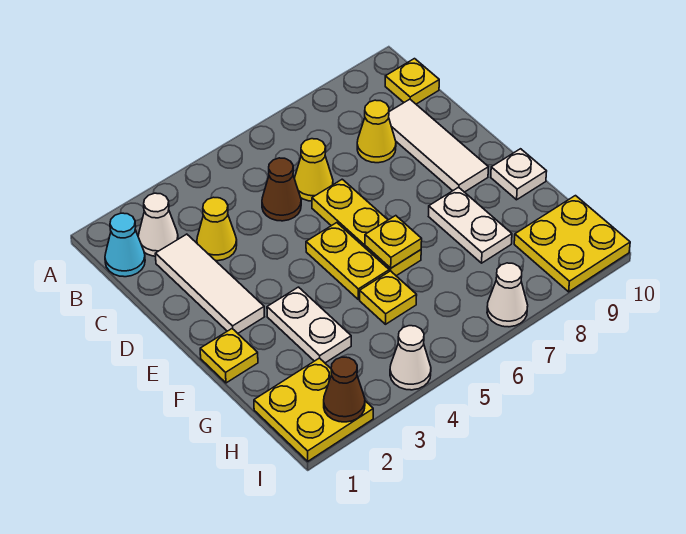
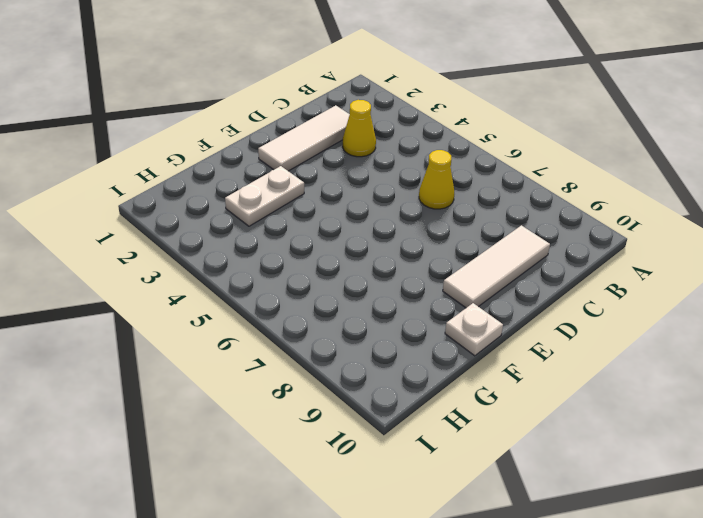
none -> cyan 1x1 cone [105,213,145,277]
none -> white 1x1 cone [138,193,178,256]
none -> yellow 1x1 plate [385,59,439,104]

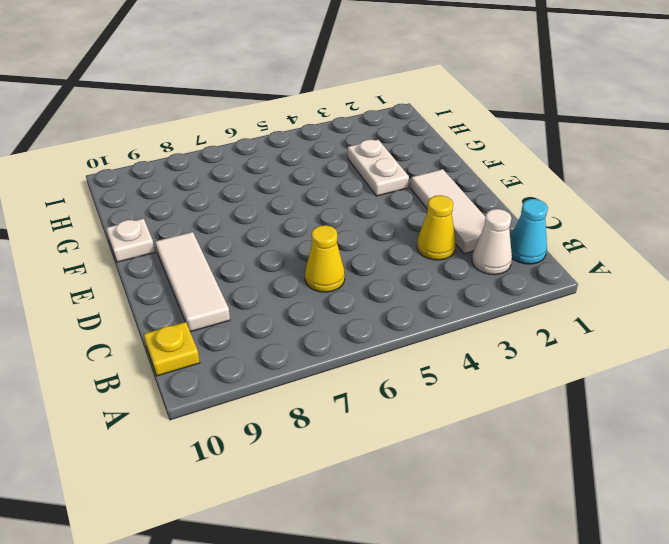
none -> brown 1x1 cone [262,158,301,221]
none -> yellow 1x1 cone [357,100,396,163]
none -> yellow 1x3 plate [312,179,421,276]

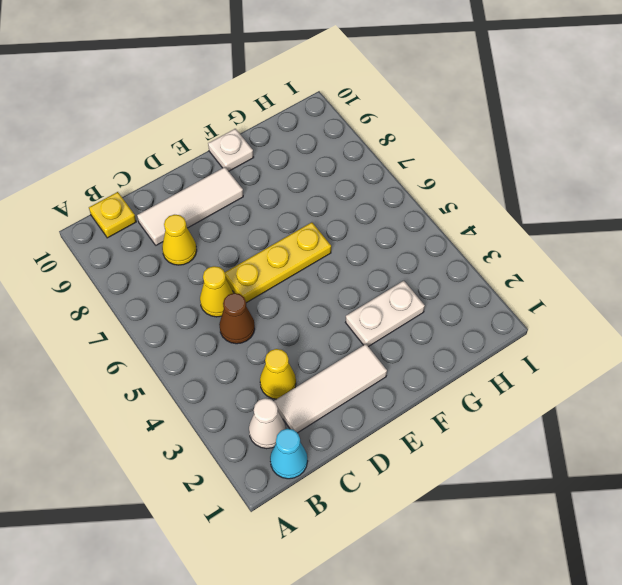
none -> yellow 1x2 plate [306,223,389,299]
none -> yellow 1x1 plate [200,329,258,383]
none -> white 1x2 plate [429,187,512,263]

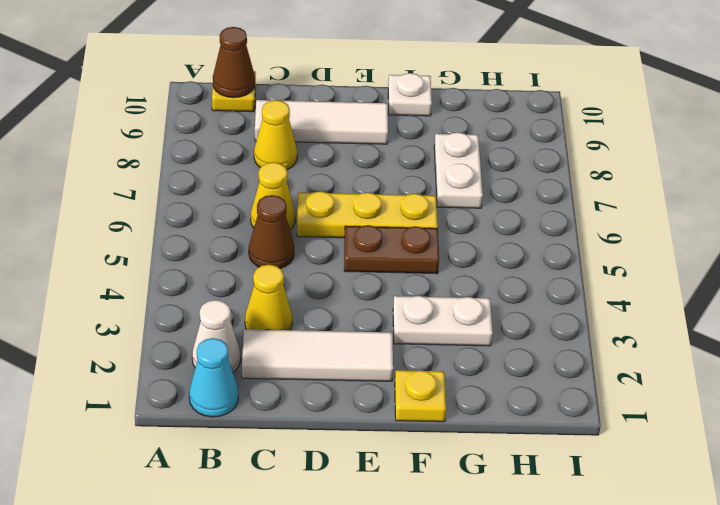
brown 1x1 cone [213,27,255,98] -> brown 1x1 cone moved to [324,357,365,422]
brown 1x2 plate [344,225,439,274] -> yellow 1x2 plate [306,223,389,299]
white 1x2 plate [434,132,483,208] -> white 1x2 plate turned to [429,187,512,263]
none -> yellow 1x1 plate [360,271,417,324]
none -> yellow 2x2 plate [254,358,373,461]
none -> yellow 2x2 plate [514,196,630,292]

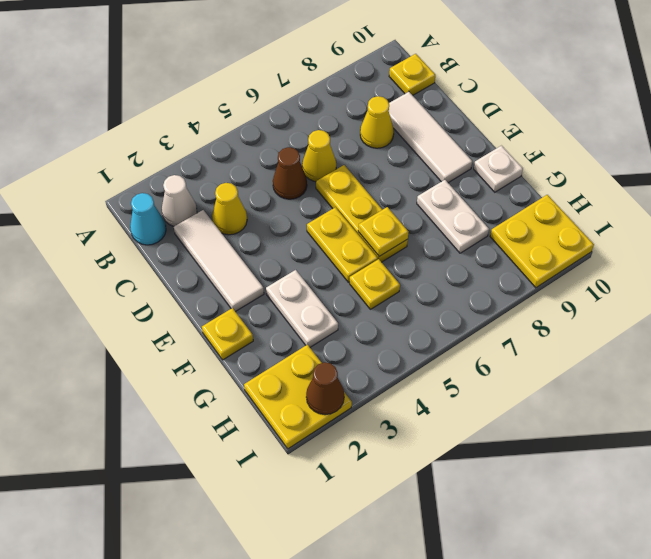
none -> white 1x1 cone [390,326,431,390]
none -> white 1x1 cone [487,263,528,327]

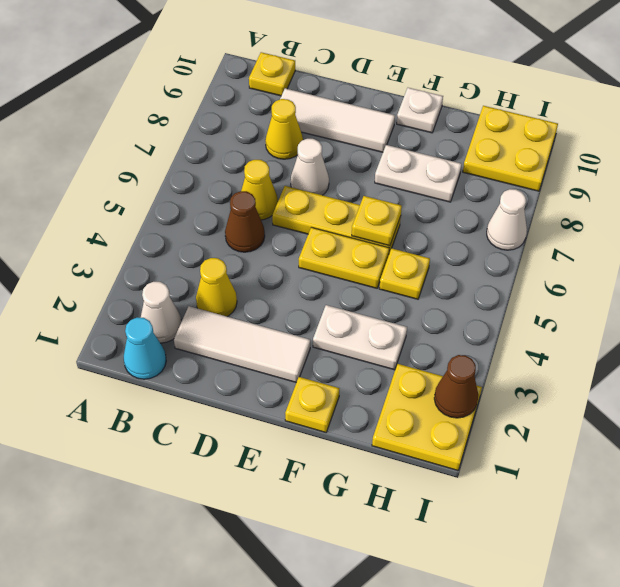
white 1x1 cone [291,139,329,195] -> white 1x1 cone moved to [390,326,431,390]

